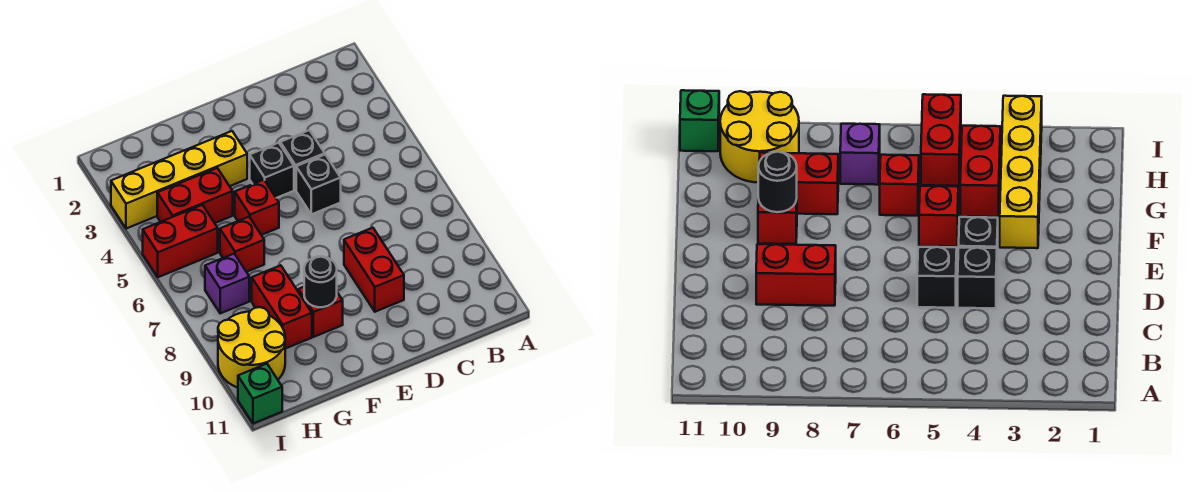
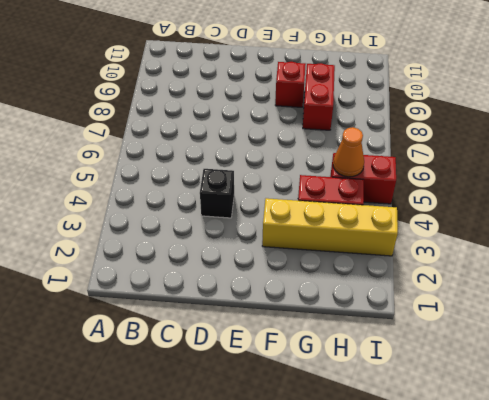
orange 1x1 cone [333,127,364,177] -> none
none -> black 1x1 brick [296,155,341,214]
none -> red 1x2 brick [344,228,404,312]
none -> black 1x1 brick [250,143,294,198]

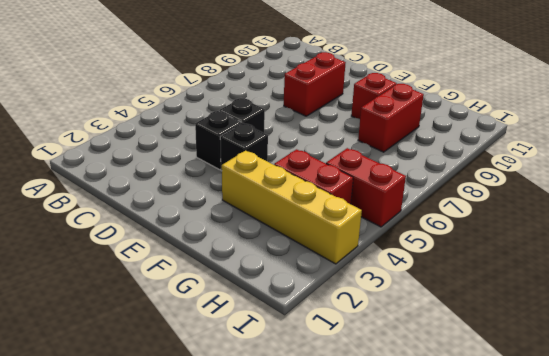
none -> red 1x1 brick [235,180,279,235]
none -> red 1x1 brick [220,217,264,272]
none -> purple 1x1 brick [205,254,249,313]

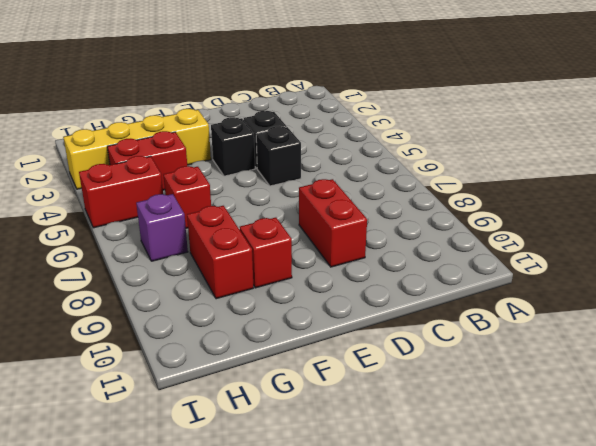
none -> red 1x1 brick [235,180,279,235]
none -> yellow 2x2 round brick [218,307,285,388]
none -> green 1x1 brick [238,364,282,424]

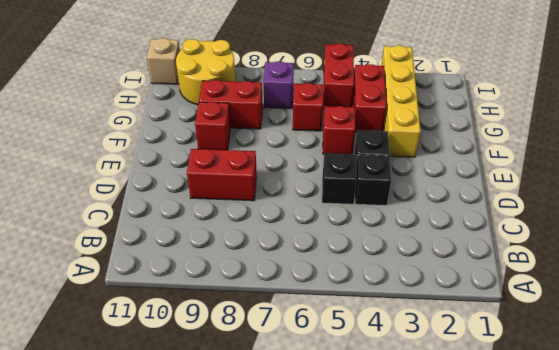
tan 1x1 brick [147,38,180,84] -> green 1x1 brick [238,364,282,424]
none -> black 1x1 round brick [304,256,337,307]

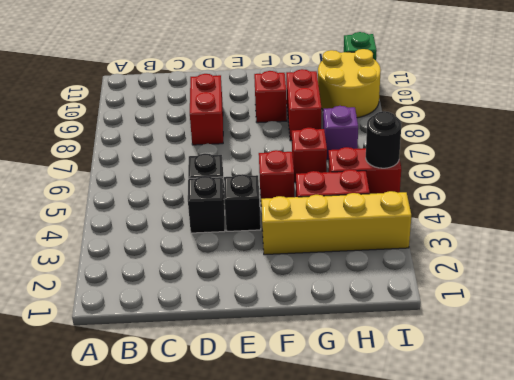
black 1x1 round brick [366,111,402,168] -> black 1x1 round brick moved to [304,256,337,307]

